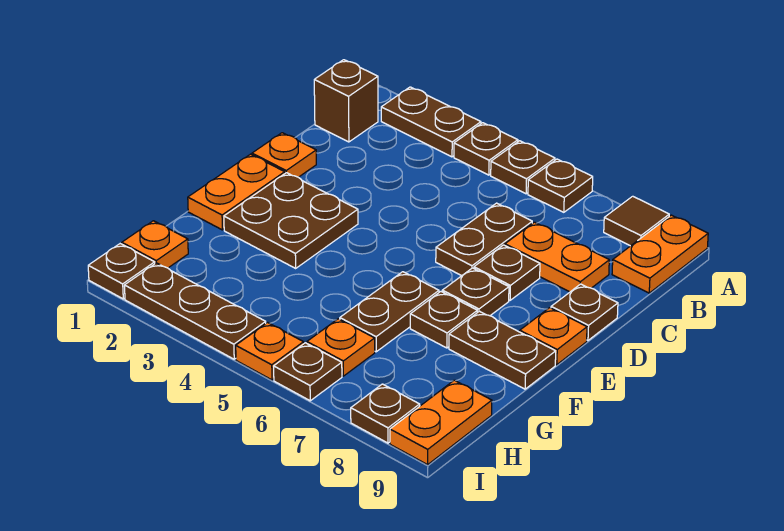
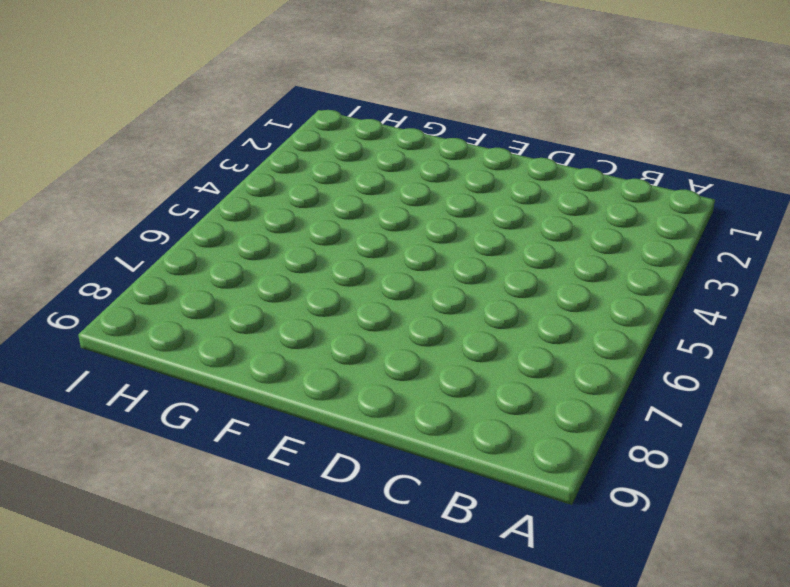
none -> brown 1x2 plate [381,87,481,157]
none -> brown 1x1 plate [454,123,518,175]
none -> brown 1x1 plate [491,141,555,194]

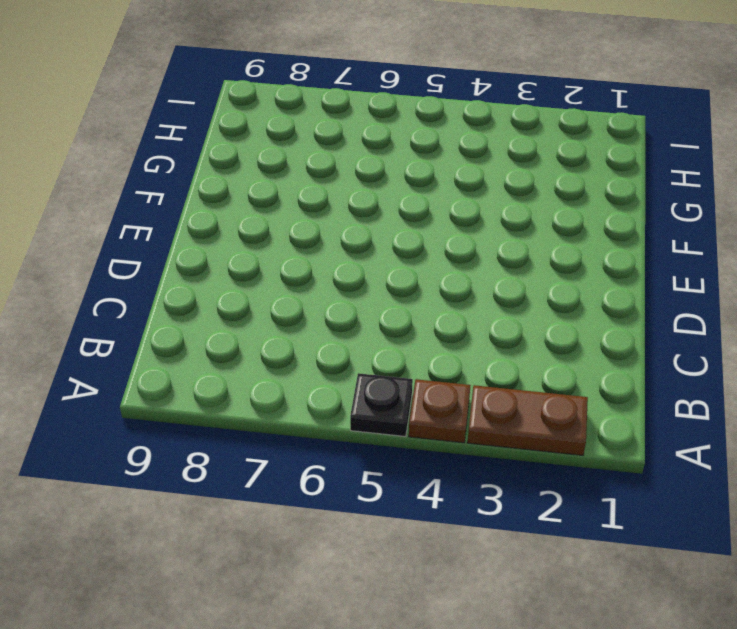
black 1x1 plate [350,373,413,437] -> brown 1x1 plate [491,141,555,194]
none -> brown 1x1 plate [528,159,593,212]
none -> brown 1x1 tile [604,196,669,246]
none -> orange 1x2 plate [612,215,708,293]

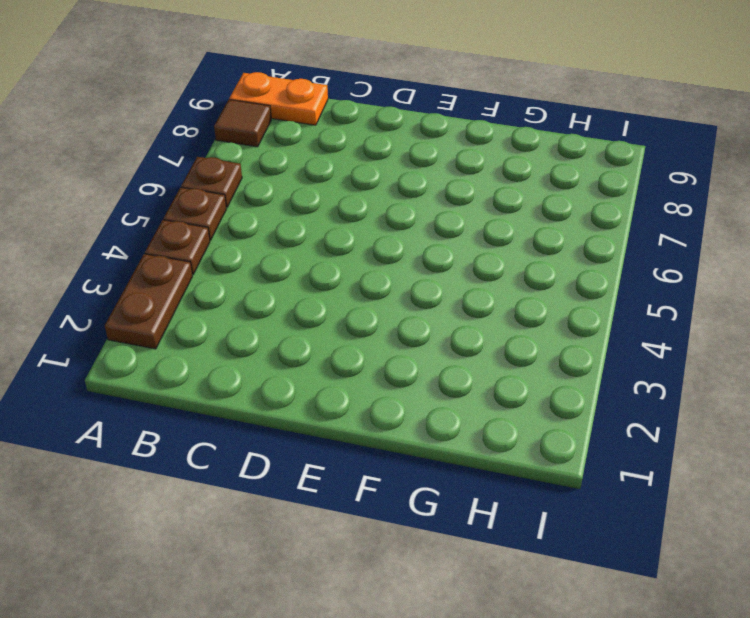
none -> brown 1x1 brick [314,60,378,142]
none -> brown 1x2 plate [436,203,532,276]
none -> orange 1x2 plate [505,222,609,292]

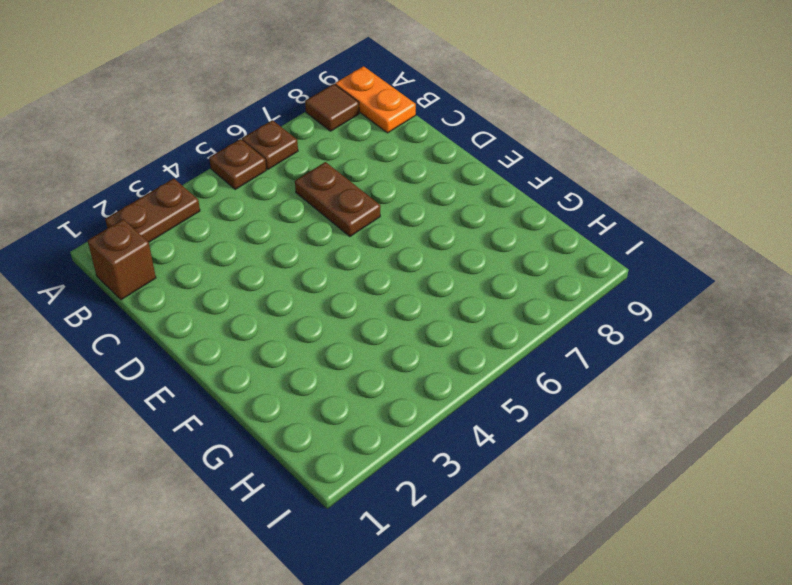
none -> brown 1x1 plate [454,123,518,175]
none -> orange 1x2 plate [505,222,609,292]
none -> orange 1x1 plate [252,133,316,177]

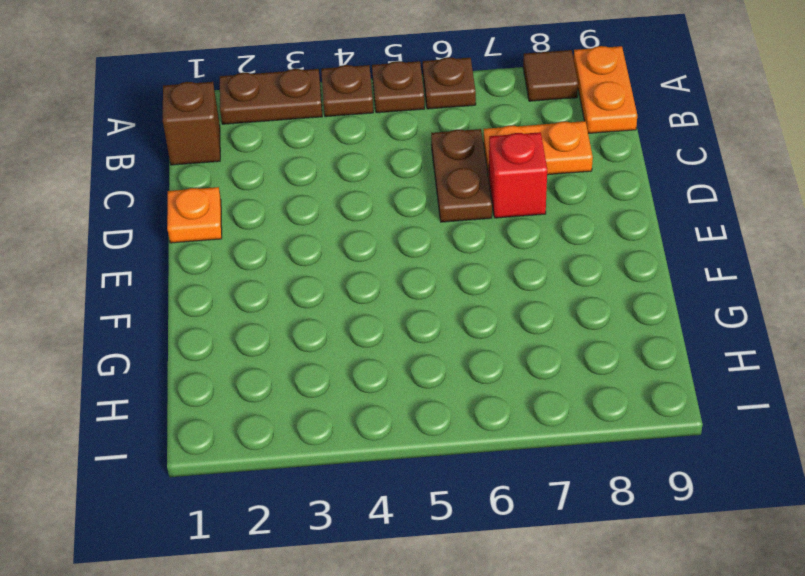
red 1x1 brick [489,132,547,218] -> brown 1x1 plate [474,245,540,300]
none -> brown 1x1 plate [551,284,618,340]
none -> orange 1x2 plate [188,154,285,230]
none -> brown 2x2 plate [224,173,358,268]

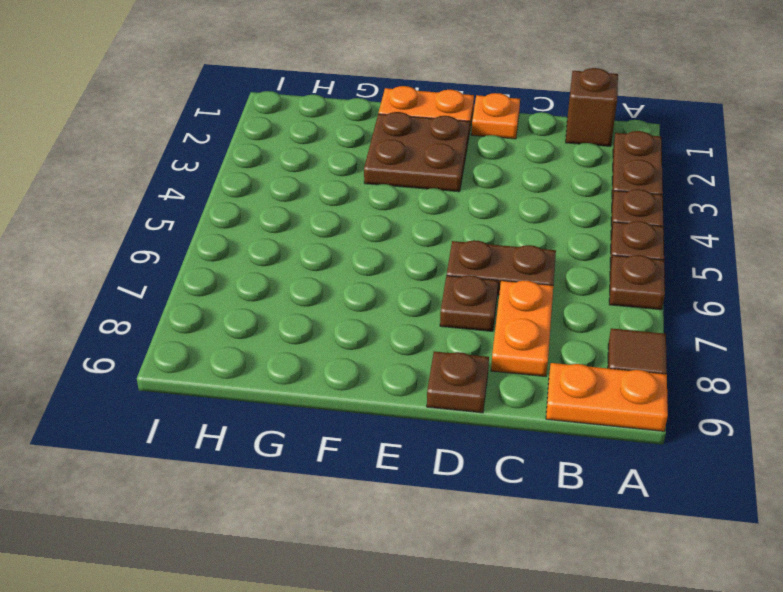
none -> brown 1x1 plate [442,268,509,316]
none -> orange 1x1 plate [520,308,587,365]
none -> brown 1x2 plate [340,272,439,352]

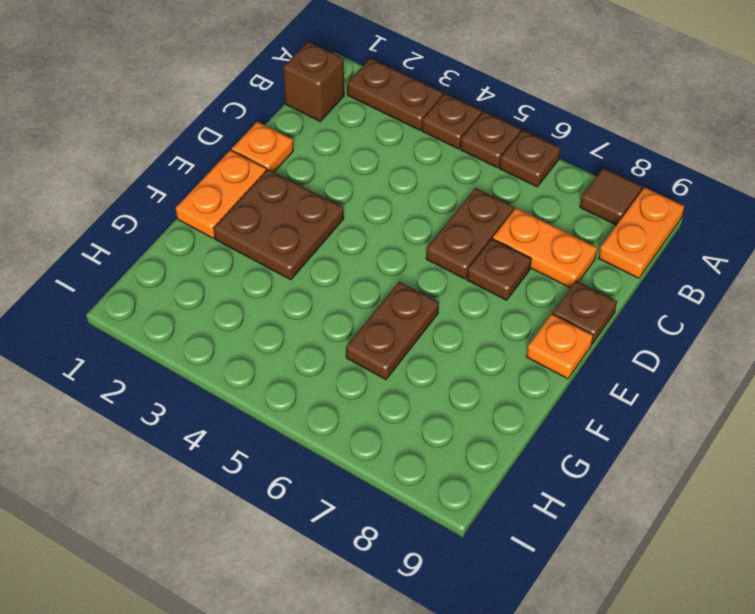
none -> brown 1x1 plate [442,268,509,316]
none -> brown 1x1 plate [410,292,477,348]
none -> brown 1x2 plate [449,311,556,389]

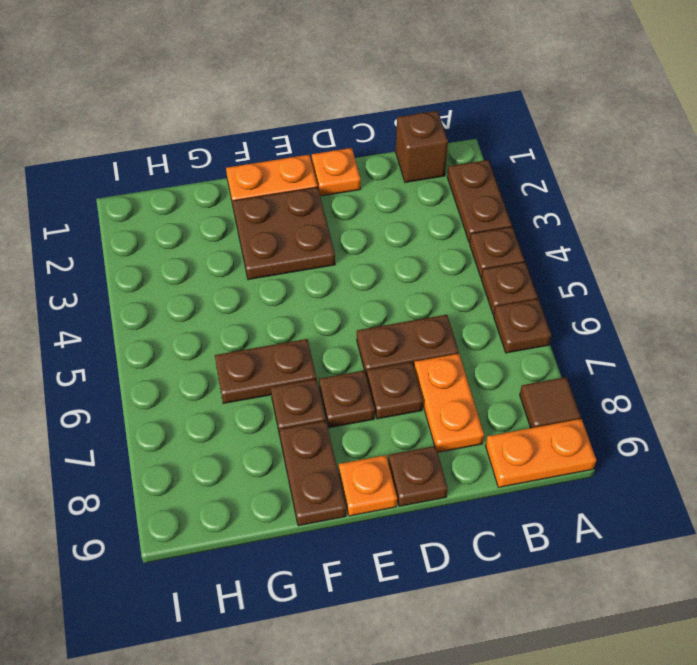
none -> orange 1x1 plate [122,221,188,268]
none -> orange 1x1 plate [307,319,375,376]
none -> orange 1x2 plate [390,380,492,465]

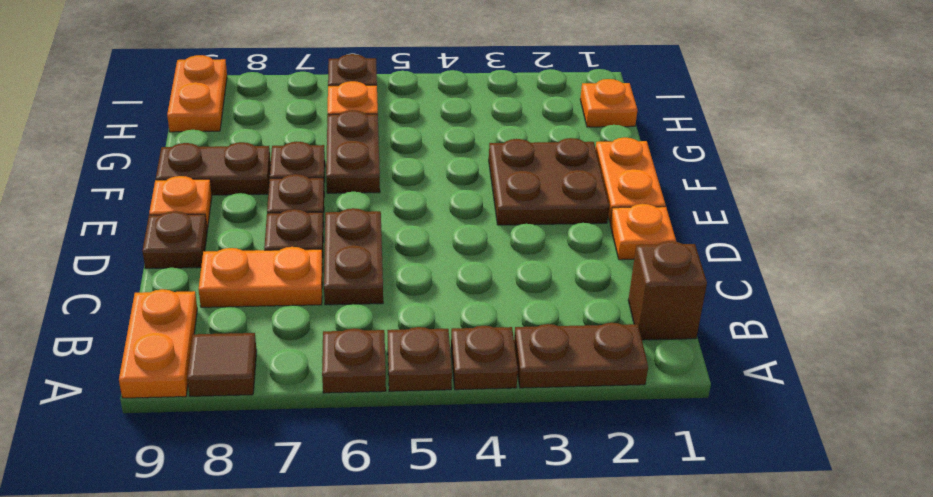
none -> brown 1x1 plate [88,244,155,299]
none -> brown 1x3 plate [124,263,266,359]
none -> orange 1x1 plate [236,323,304,380]

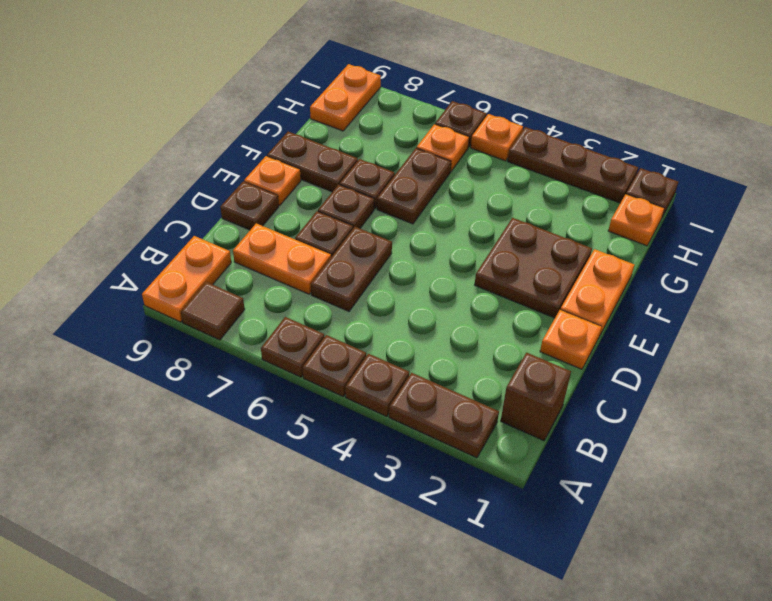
none -> brown 1x1 plate [351,384,420,443]

